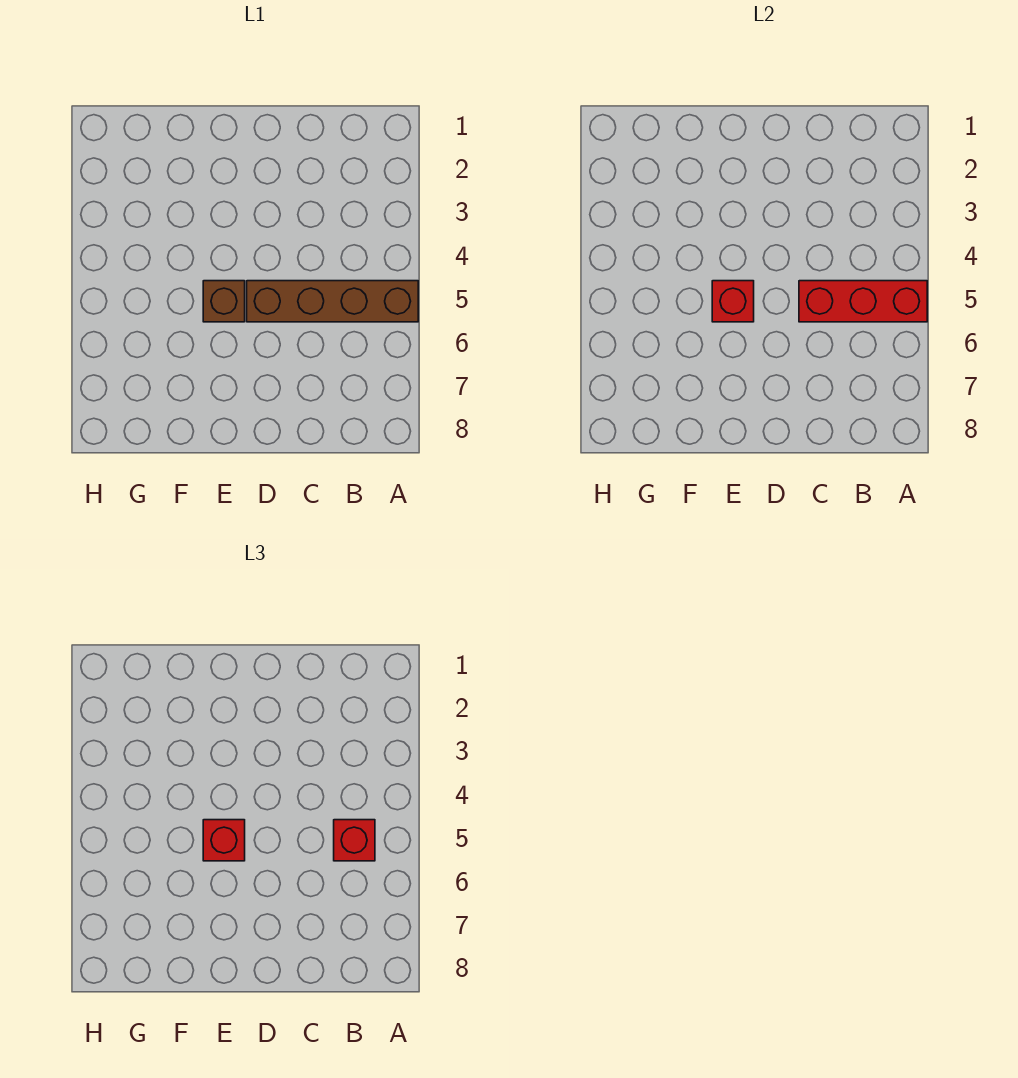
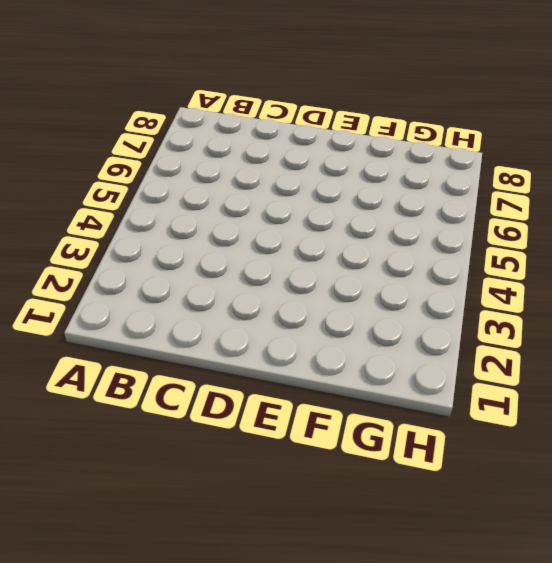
none -> brown 1x4 brick [247,281,418,322]
none -> brown 1x1 brick [203,281,245,322]

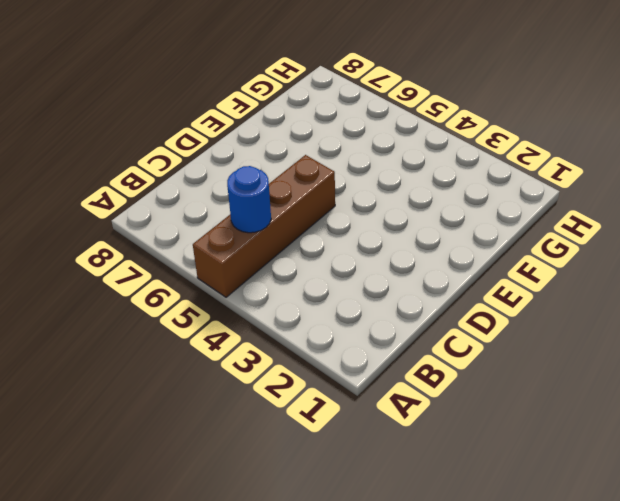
blue 1x1 round brick [227,166,271,233] -> red 1x3 brick [799,281,927,322]
none -> brown 1x1 brick [203,281,245,322]
none -> red 1x1 brick [712,281,754,322]

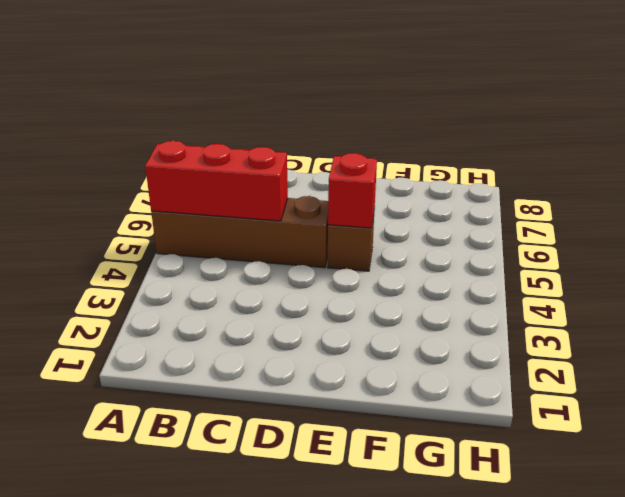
none -> red 1x1 brick [334,820,375,861]
none -> red 1x1 brick [203,820,245,861]

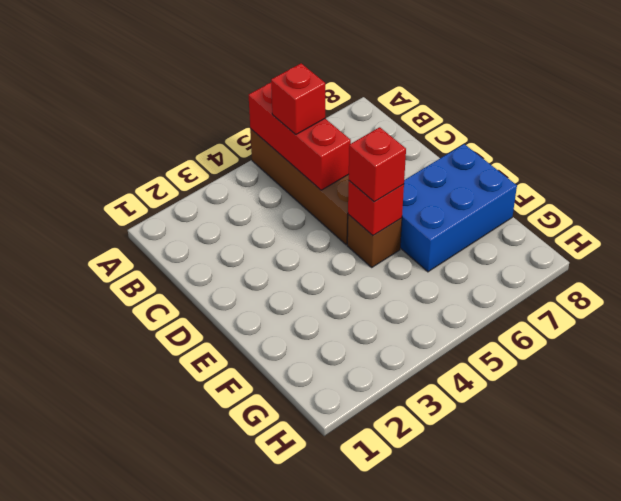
blue 2x3 brick [400,144,517,272] -> none

